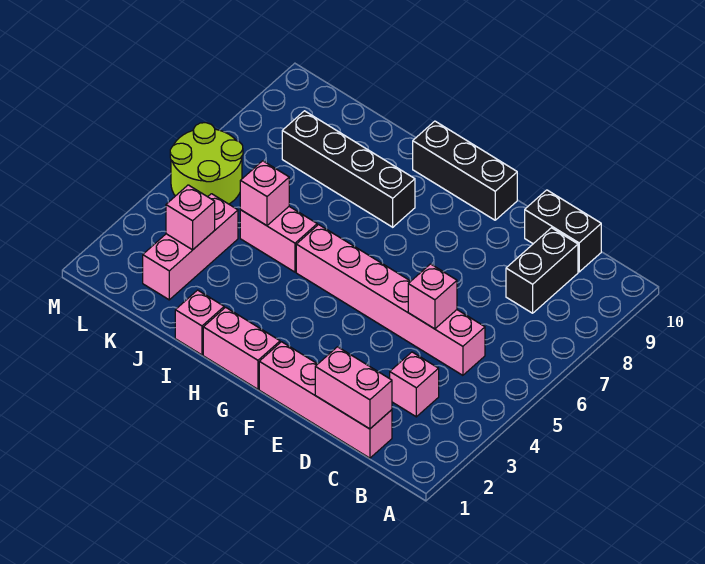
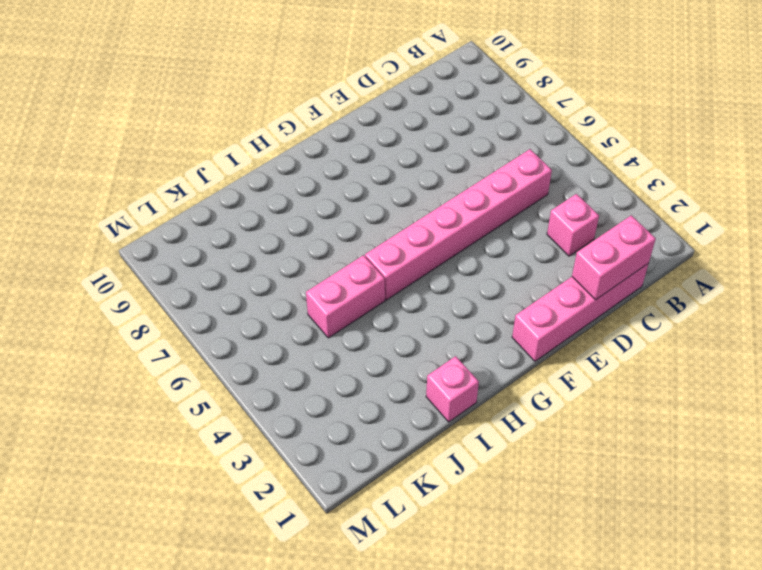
none -> black 1x2 brick [506,228,578,313]
none -> black 1x2 brick [525,190,601,272]
none -> black 1x3 brick [413,121,517,220]

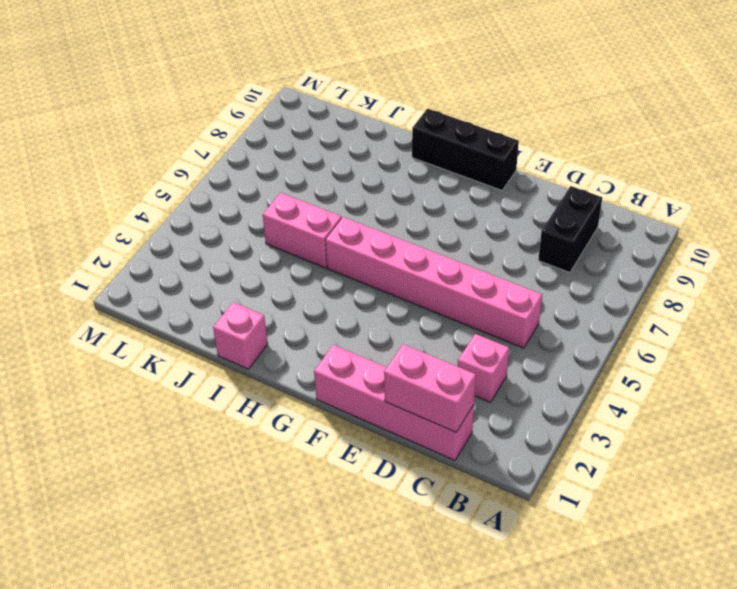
none -> black 1x2 brick [525,190,601,272]
none -> pink 1x2 brick [203,307,280,389]
none -> black 1x4 brick [282,111,415,227]

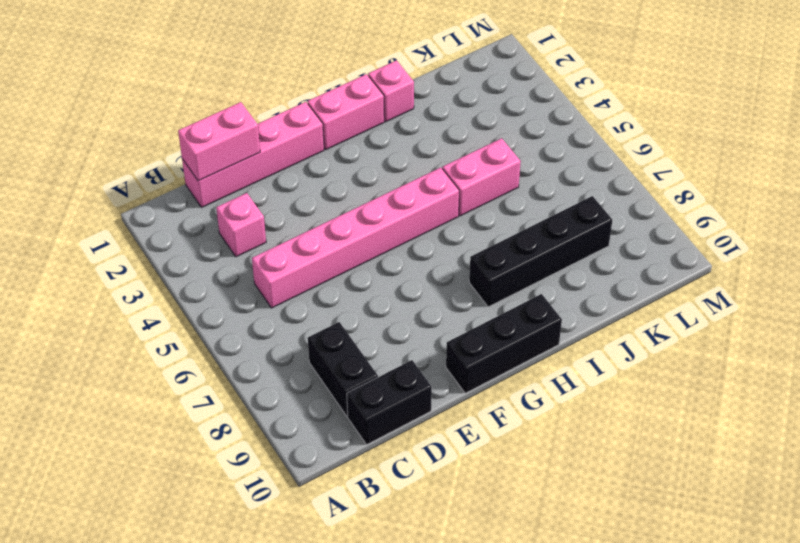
none -> pink 1x3 brick [143,194,238,300]
none -> lime 2x2 round brick [170,123,243,204]
none -> pink 1x1 brick [408,264,457,329]

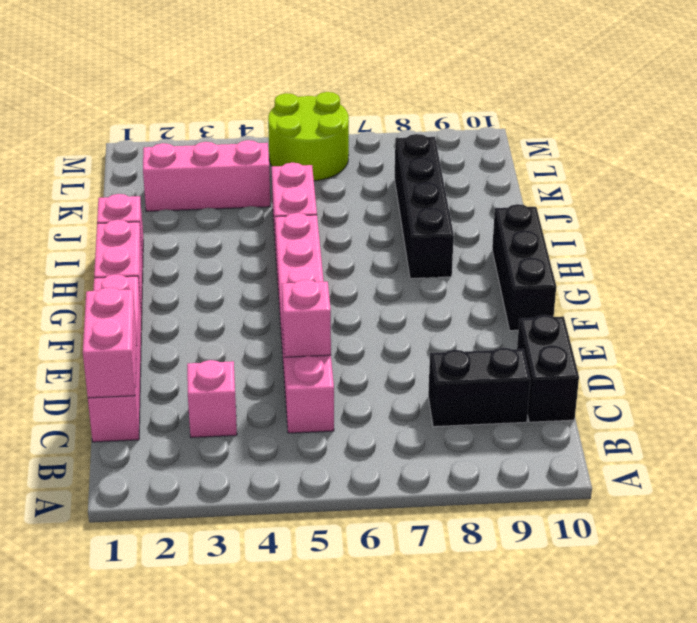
none -> pink 1x1 brick [240,161,289,226]
none -> pink 1x1 brick [166,185,215,250]

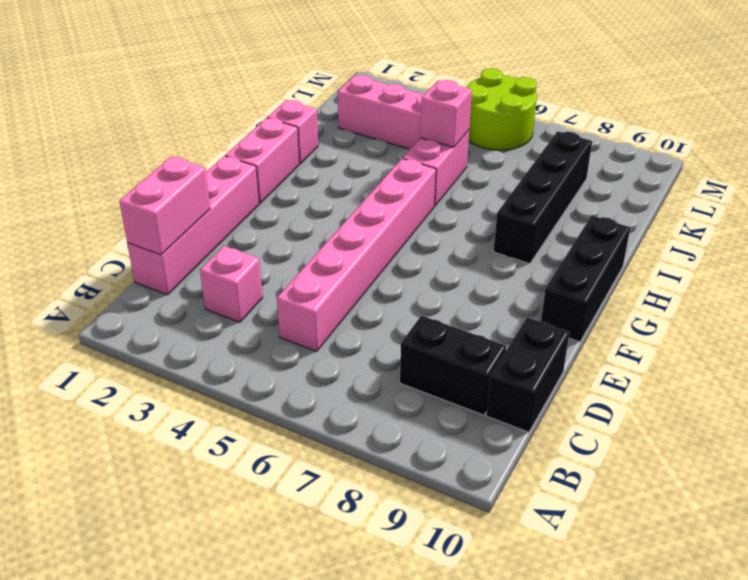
none -> pink 1x1 brick [408,264,457,329]
none -> pink 1x1 brick [166,185,215,250]

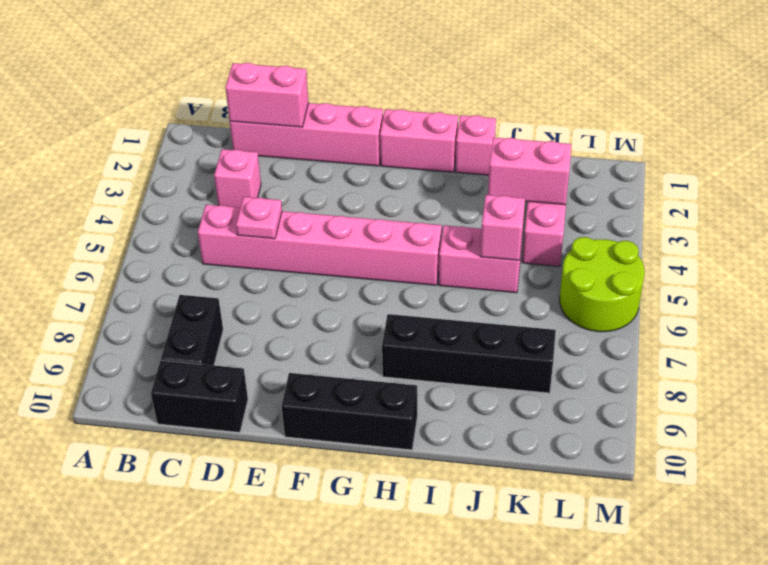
pink 1x1 plate [236,197,282,239] -> pink 1x1 brick [408,264,457,329]
pink 1x2 brick [488,137,571,205] -> pink 1x1 brick [166,185,215,250]

